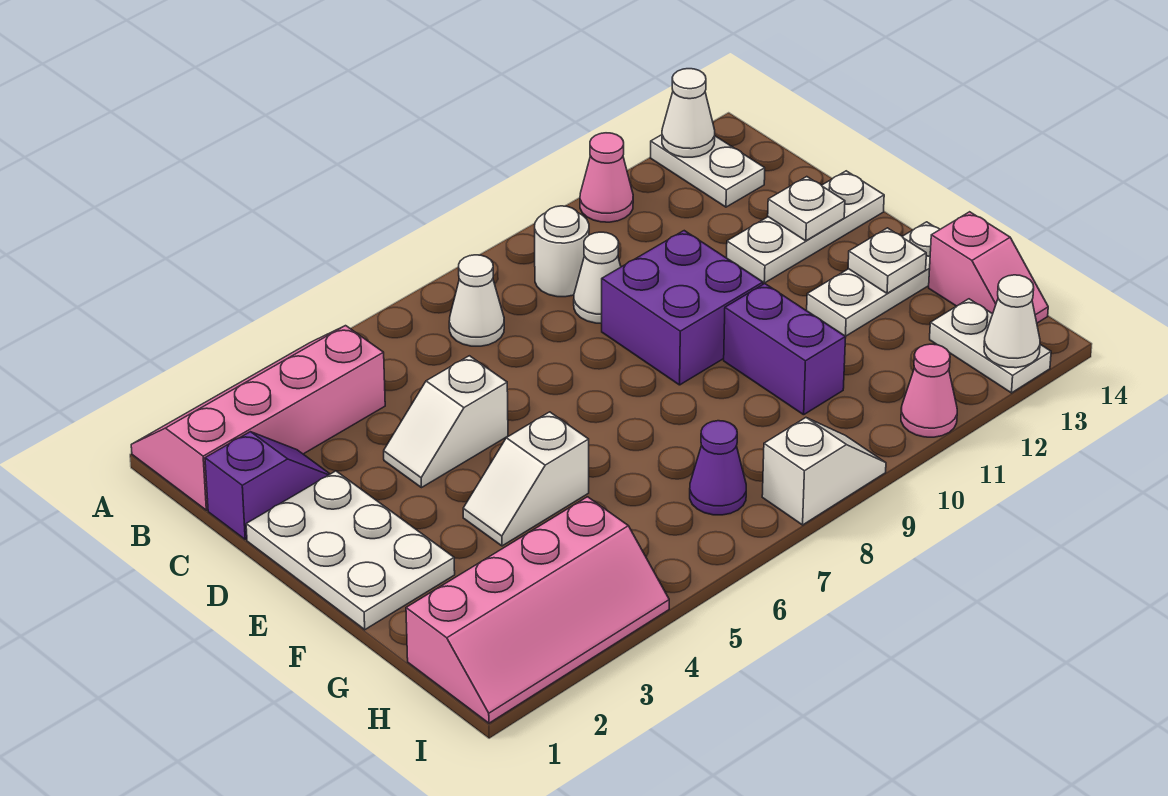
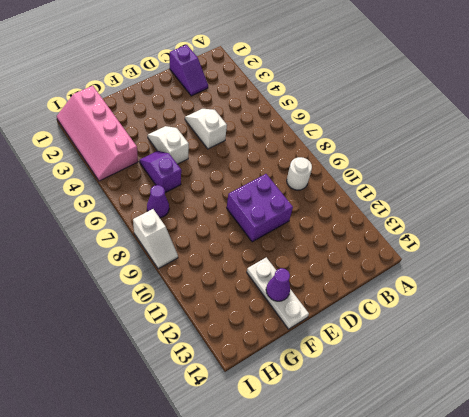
purple 1x1 cone [266,268,290,301] -> white 1x1 plate [848,228,926,293]
purple 1x2 slope [139,151,181,193] -> none
none -> pink 2x4 slope [131,326,385,510]
none -> pink 1x1 cone [580,133,633,222]
none -> white 1x2 plate [651,135,765,207]

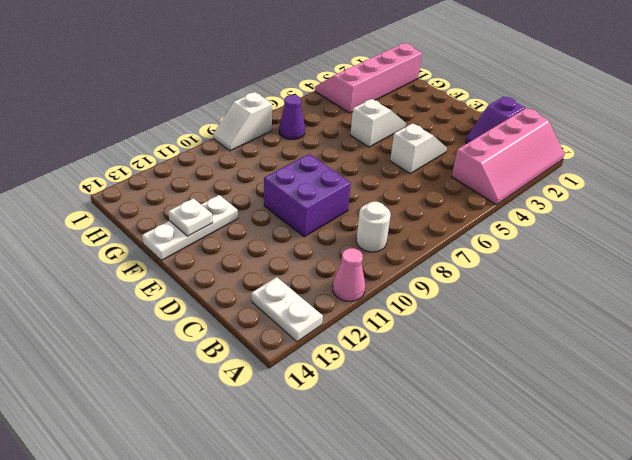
none -> white 1x1 cone [449,255,504,346]
none -> white 1x1 cone [574,232,621,323]
none -> white 2x3 plate [246,471,455,630]

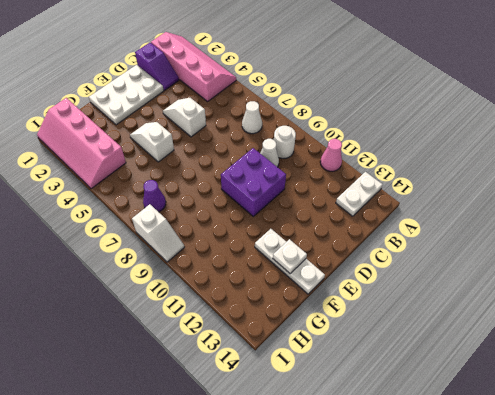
none -> white 1x3 plate [727,171,884,283]
none -> purple 1x2 brick [724,284,846,415]
none -> pink 1x2 slope [929,212,1048,323]

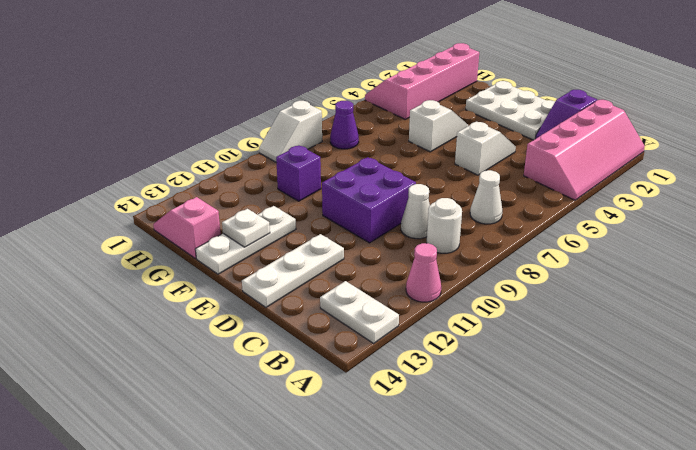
purple 1x1 brick [276,146,321,201] -> purple 1x2 brick [724,284,846,415]
none -> white 1x2 plate [930,299,1051,393]
none -> pink 1x1 cone [901,344,957,437]
none -> white 1x1 cone [662,69,715,157]

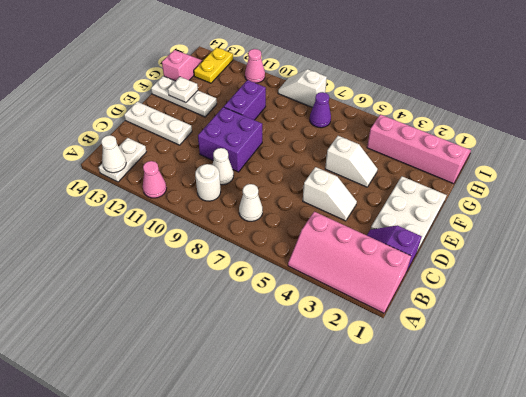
yellow 1x2 plate [194,47,233,83] -> white 1x2 plate [930,299,1051,393]
none -> white 1x1 plate [768,177,845,241]
none -> white 1x1 cone [984,275,1040,368]

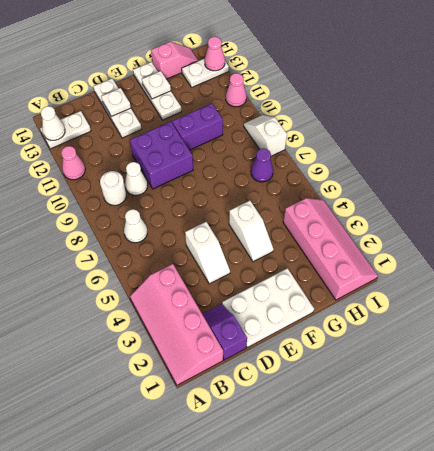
pink 1x1 cone [204,37,225,71] -> white 1x1 cone [984,275,1040,368]

